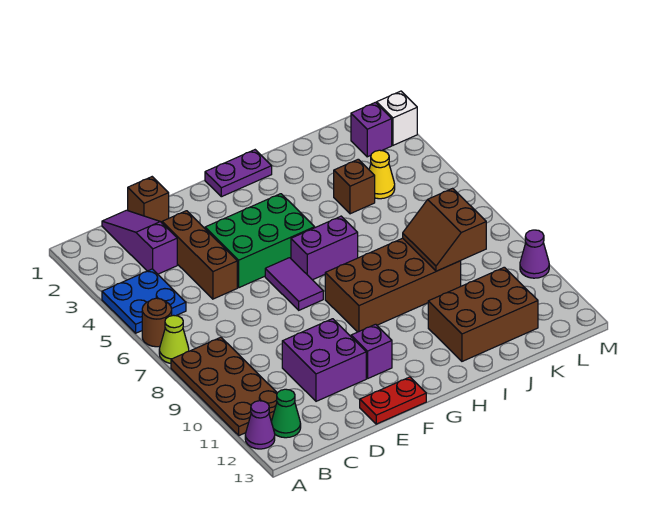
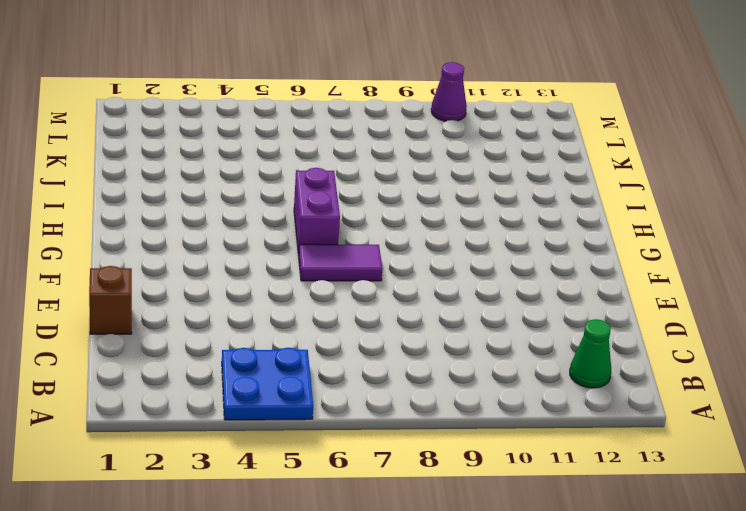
none -> brown 1x1 round brick [142,298,172,347]
none -> lime 1x1 cone [159,315,189,363]
none -> brown 2x4 plate [171,337,277,435]

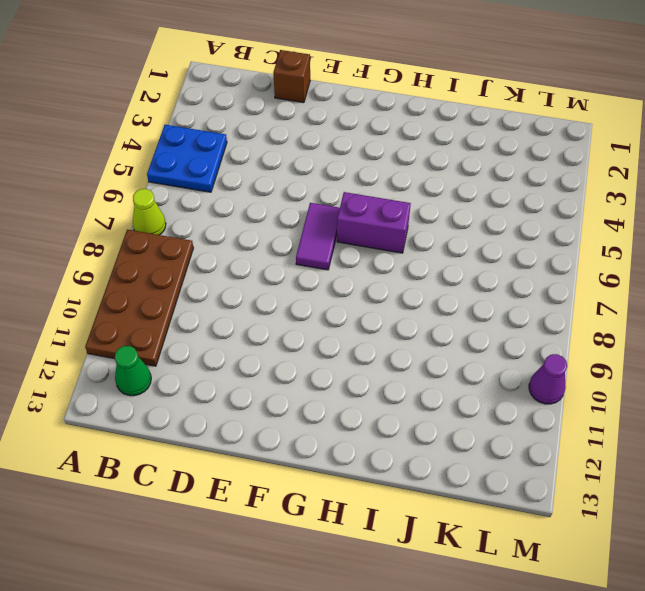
none -> brown 1x1 round brick [142,298,172,347]
none -> purple 1x1 cone [245,401,275,449]
none -> purple 1x3 slope [102,210,177,274]

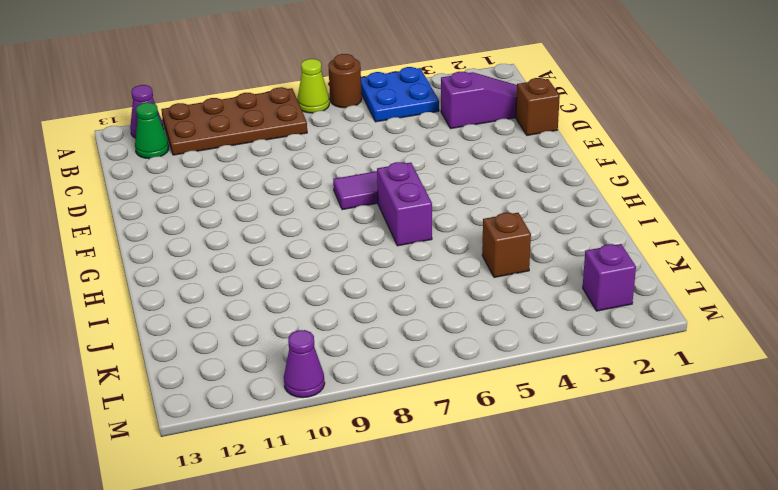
none -> brown 1x3 brick [162,211,237,299]
none -> purple 2x2 brick [282,319,366,401]
none -> green 2x3 brick [205,194,315,288]

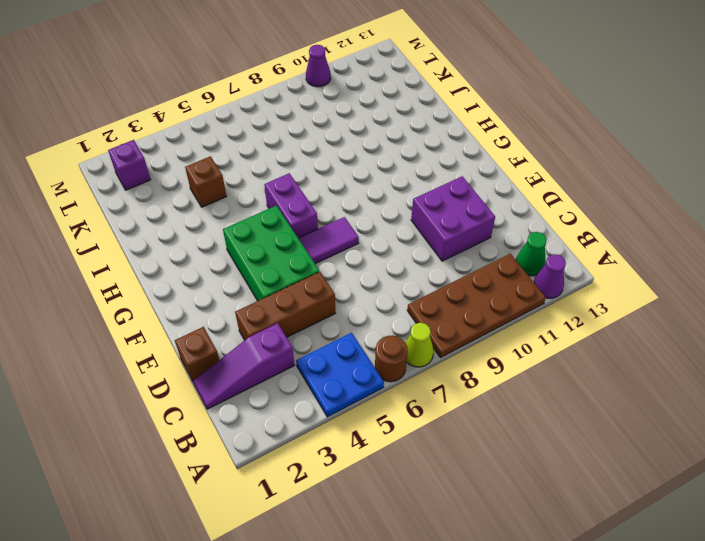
none -> red 1x2 plate [360,377,426,424]
none -> purple 1x1 brick [351,324,392,378]
none -> purple 1x2 plate [205,150,272,197]

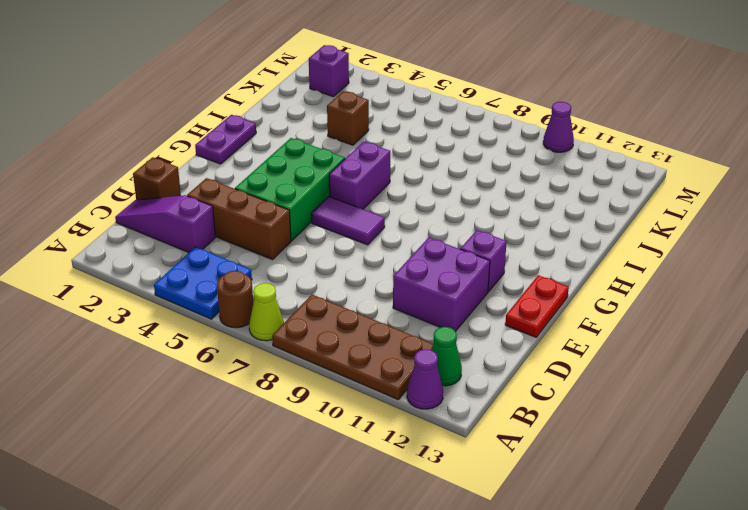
none -> brown 2x4 brick [325,238,461,332]
none -> brown 2x3 brick [428,267,538,361]
none -> yellow 1x1 cone [369,150,395,199]

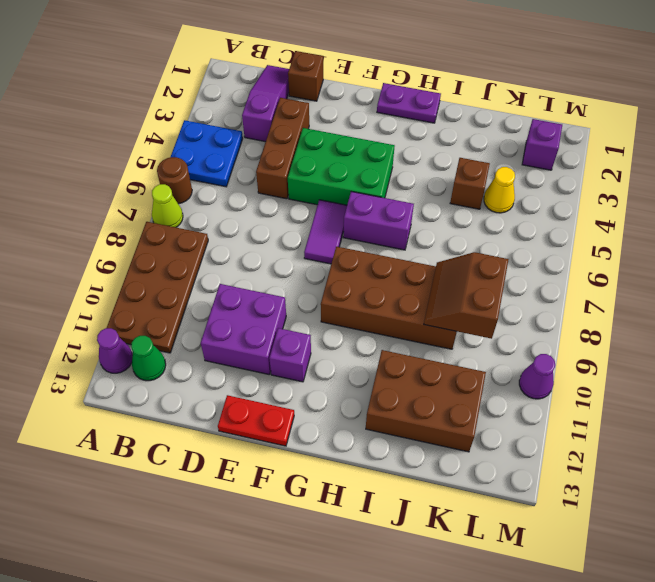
none -> white 1x1 brick [377,91,417,145]

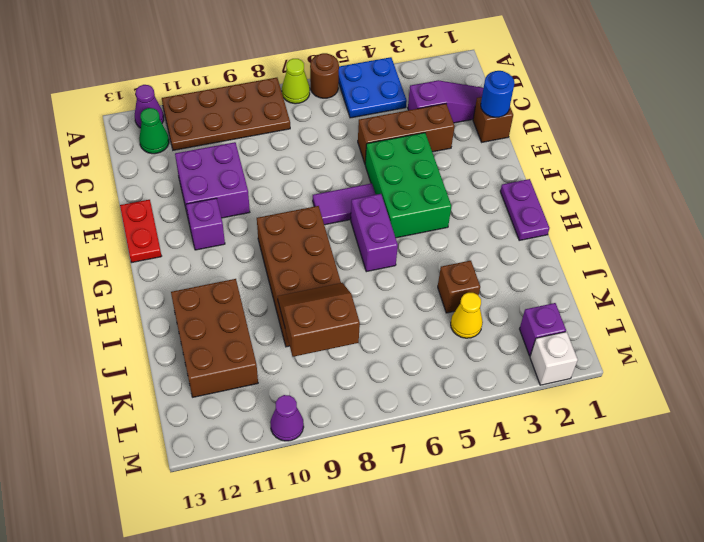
blue 1x1 round brick [481,71,515,117] -> none

